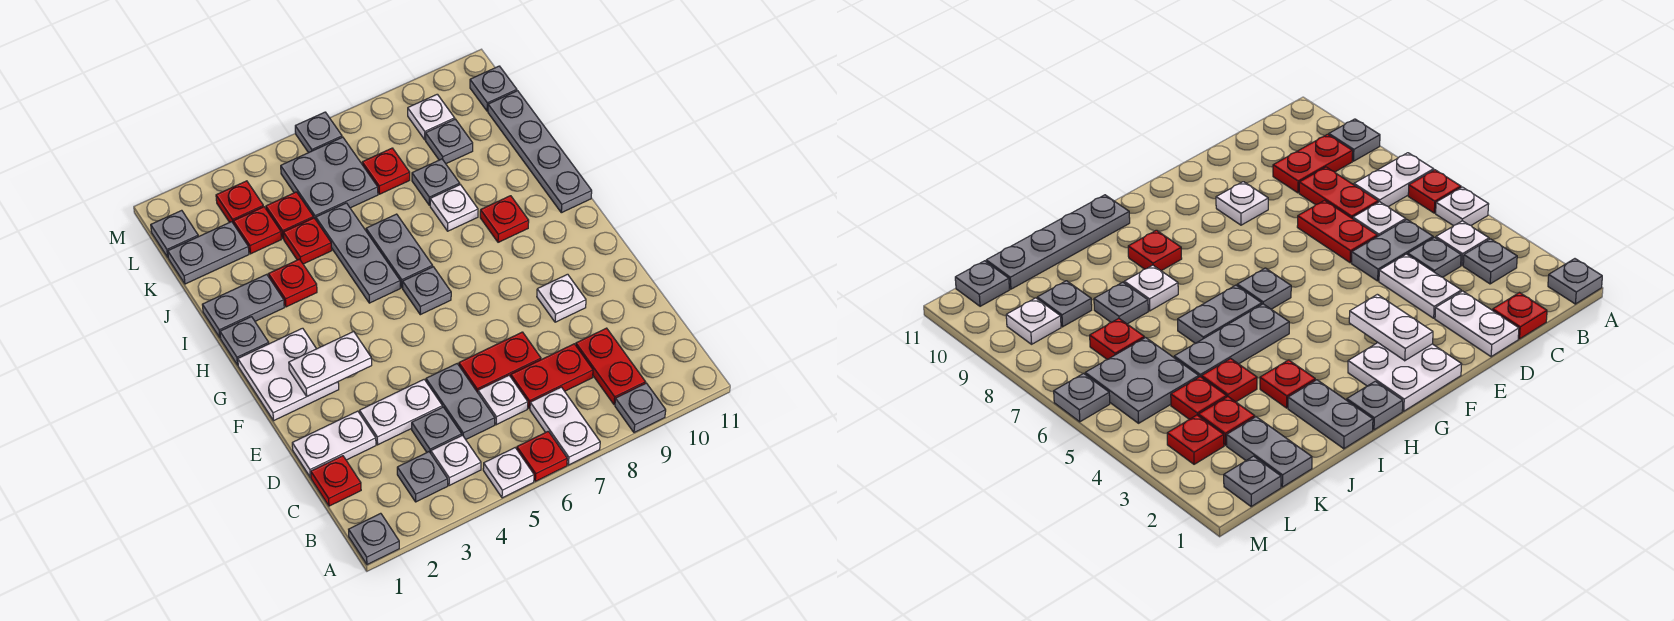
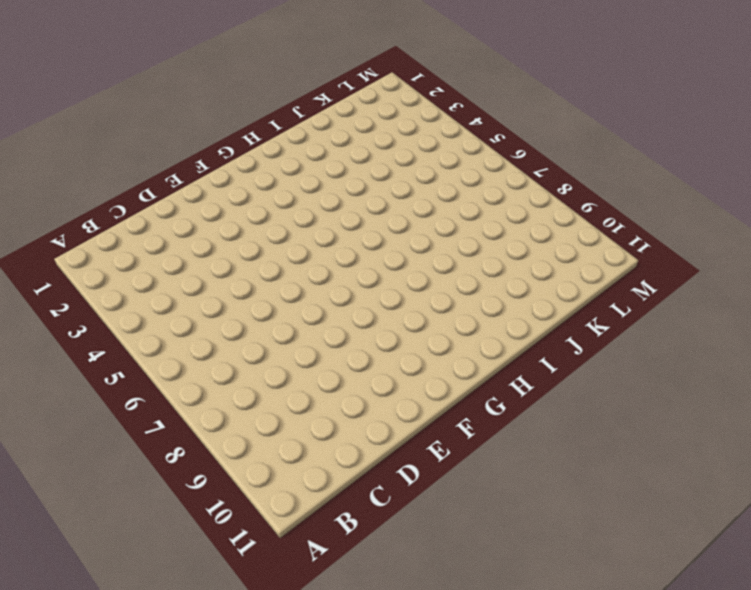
none -> grey 1x1 plate [349,513,399,565]
none -> white 1x1 plate [483,448,534,498]
none -> red 1x1 plate [517,431,567,481]
none -> white 1x2 plate [530,387,600,465]

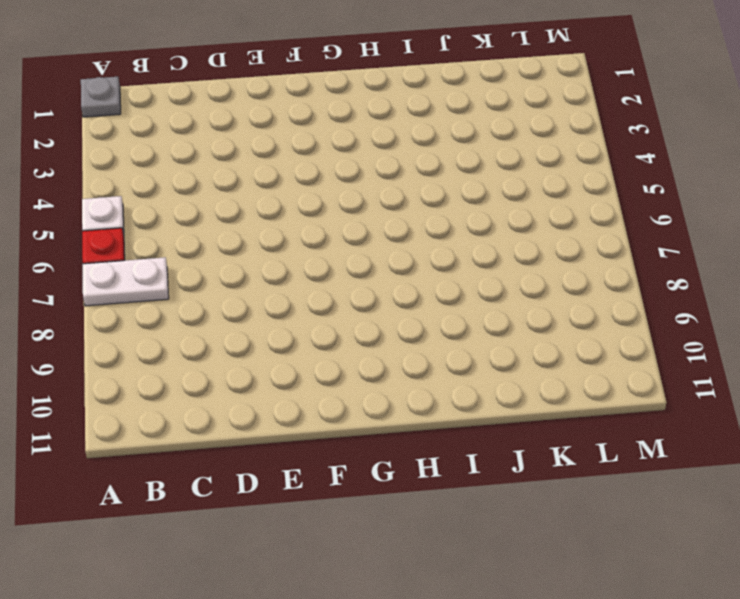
none -> grey 1x1 plate [615,383,666,433]
none -> grey 1x1 plate [397,452,448,502]
none -> white 1x1 plate [431,435,481,486]
none -> red 1x2 plate [576,328,645,405]

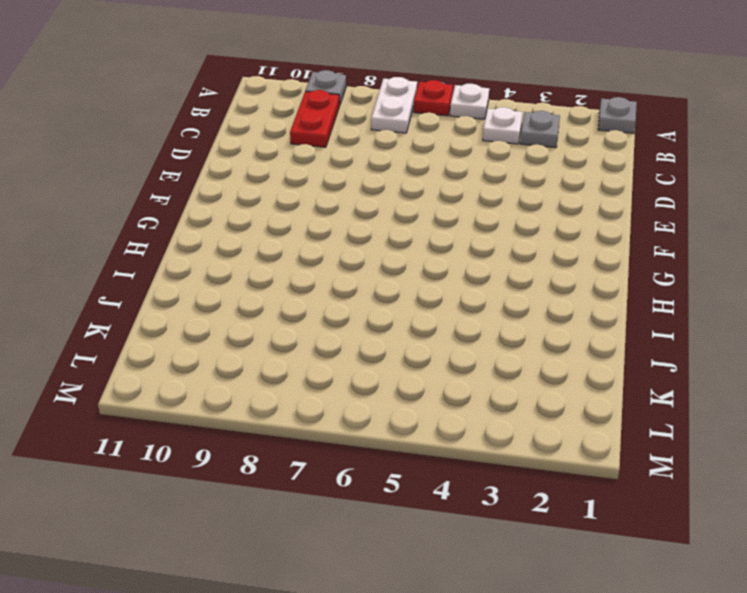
none -> red 1x1 plate [311,456,361,506]
none -> grey 1x1 plate [412,407,462,453]
none -> grey 1x2 plate [426,364,495,439]
none -> white 1x1 plate [478,376,528,425]

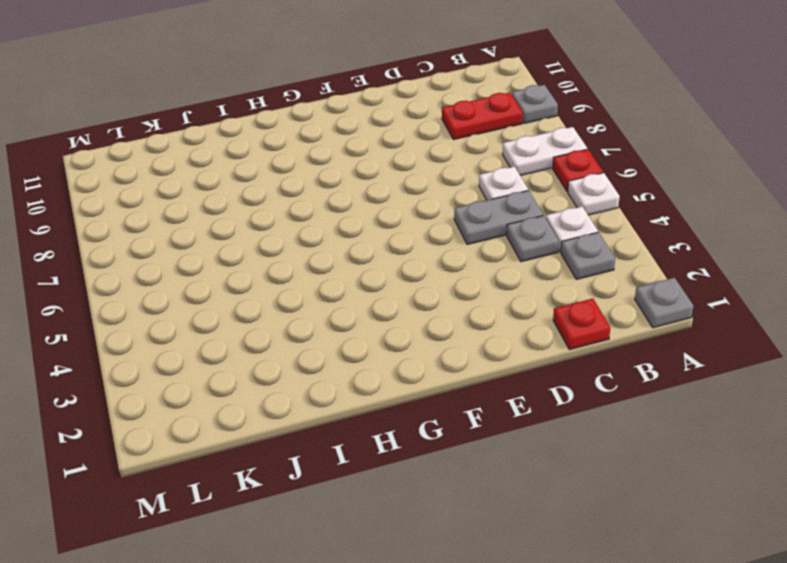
none -> red 1x2 plate [511,344,593,409]
none -> white 1x2 plate [292,411,376,477]
none -> white 1x2 plate [360,379,442,445]
none -> red 1x2 plate [459,332,541,393]

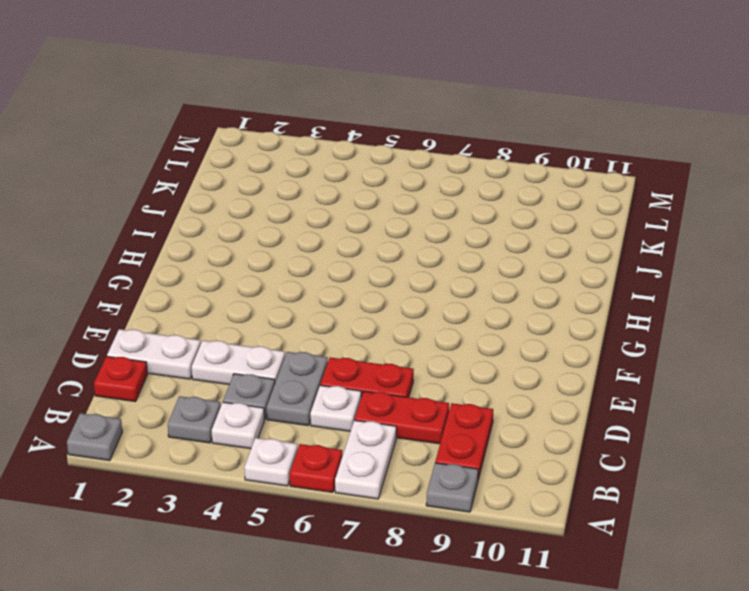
none -> white 1x1 plate [537,274,586,322]
none -> white 2x2 plate [238,328,339,420]
none -> grey 1x1 plate [403,267,451,315]
none -> grey 1x1 plate [220,317,269,365]

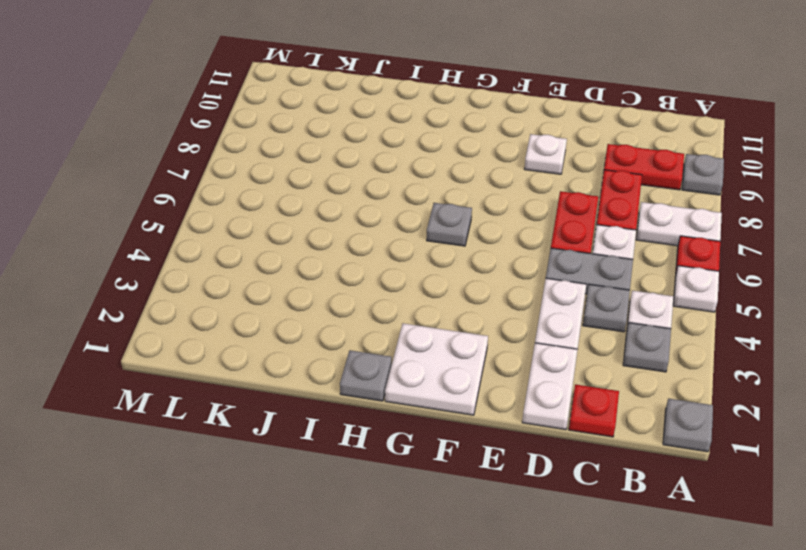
none -> grey 1x3 plate [316,203,400,303]
none -> grey 1x2 plate [366,214,433,288]
none -> red 1x1 plate [480,196,529,242]
none -> grey 1x4 plate [488,91,592,213]

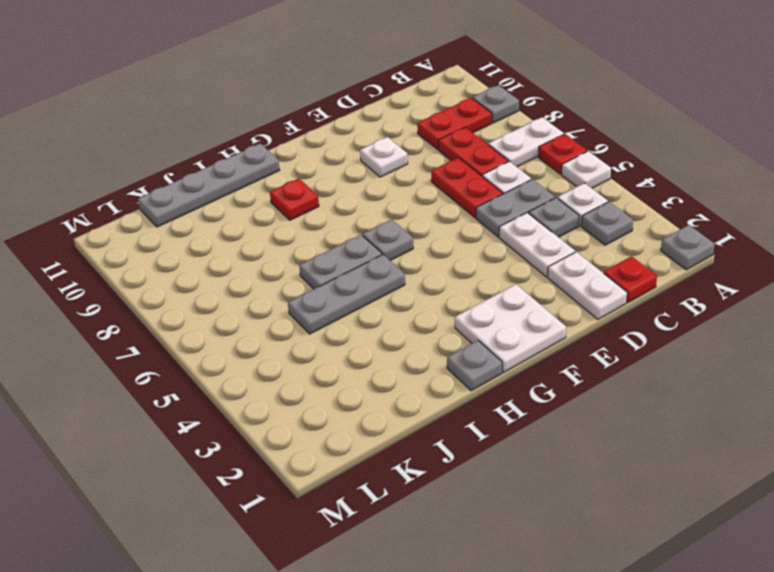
none -> grey 1x2 plate [202,274,284,338]
none -> red 1x1 plate [269,259,317,307]
none -> white 1x1 plate [430,185,478,231]
none -> red 1x1 plate [283,218,332,264]

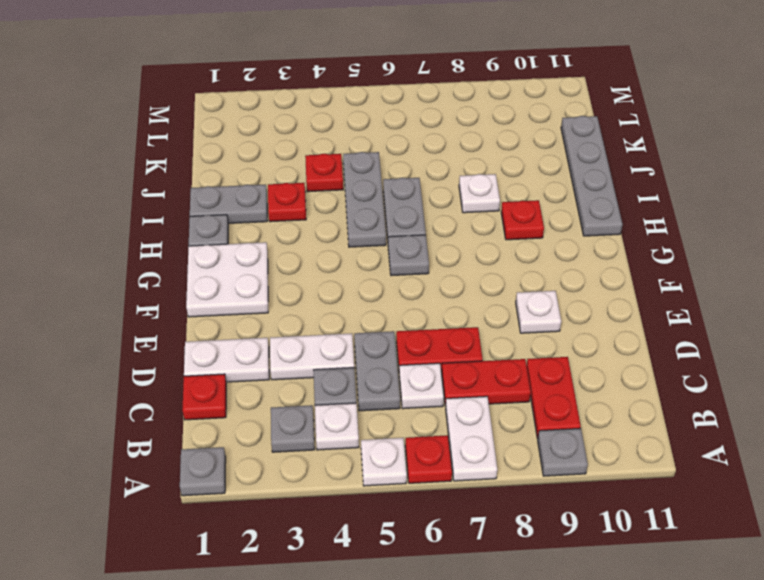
none -> grey 1x1 plate [412,159,460,205]
none -> grey 1x2 plate [168,222,249,284]
none -> red 1x1 plate [233,207,281,254]
none -> red 1x1 plate [266,192,313,239]

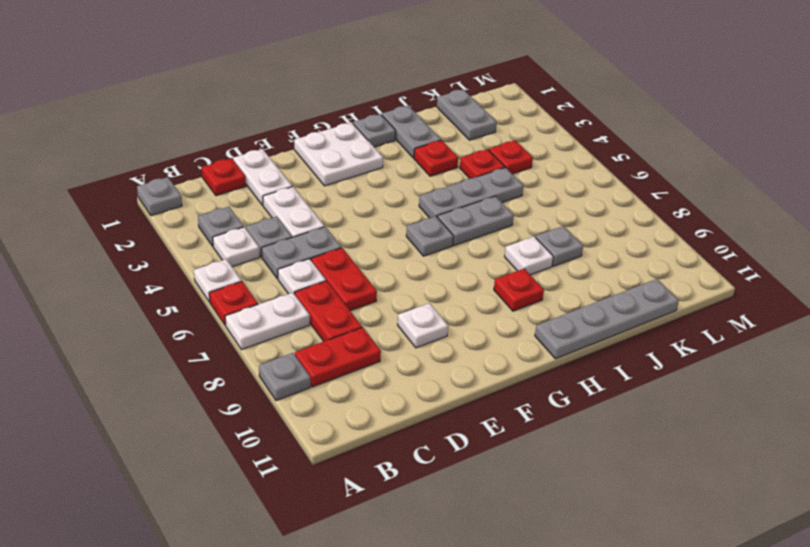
none -> red 1x1 plate [233,207,281,254]
none -> grey 2x2 plate [281,137,378,220]
none -> red 1x1 plate [362,148,410,194]
none -> grey 1x1 plate [426,119,473,164]

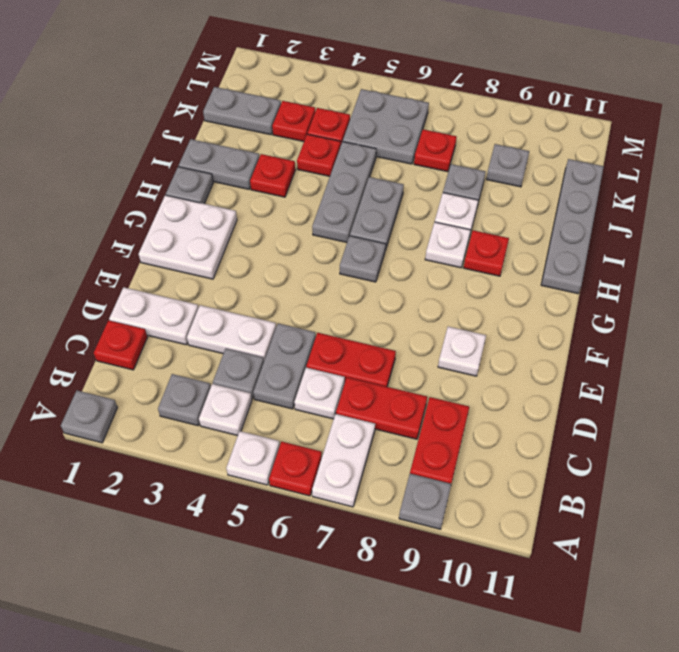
white 1x1 plate [425,222,471,268] -> white 1x1 plate moved to [408,94,455,140]
none -> grey 1x1 plate [151,210,198,257]
none -> red 1x1 plate [216,181,263,224]
none -> grey 1x1 plate [470,66,517,111]
none -> grey 1x1 plate [295,112,342,153]

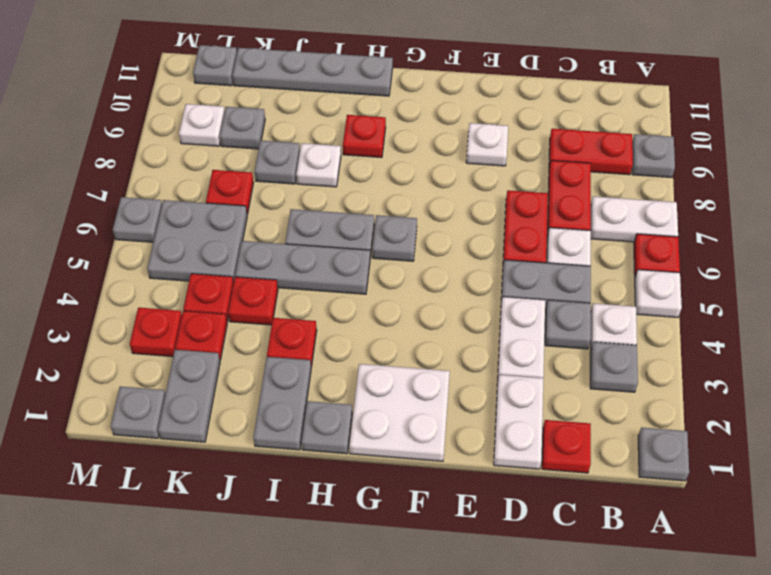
none -> white 1x2 plate [289,331,372,396]

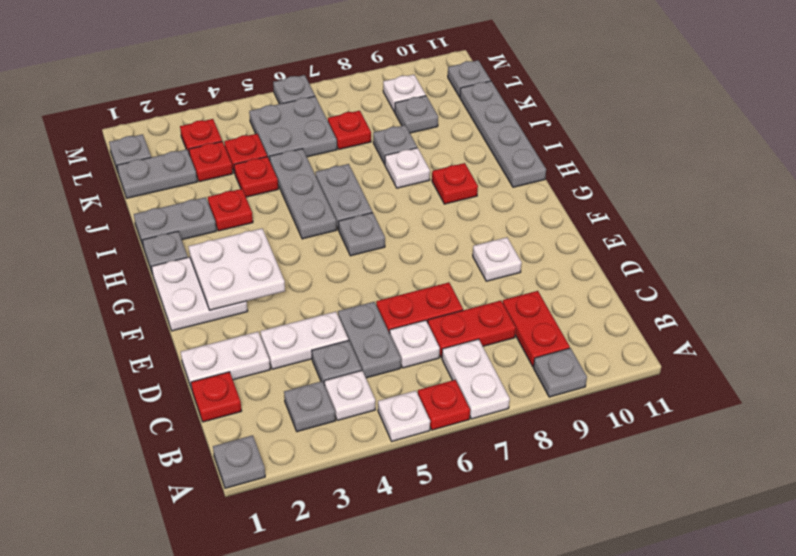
white 2x2 plate [188,228,285,310] -> white 1x2 plate [289,331,372,396]

